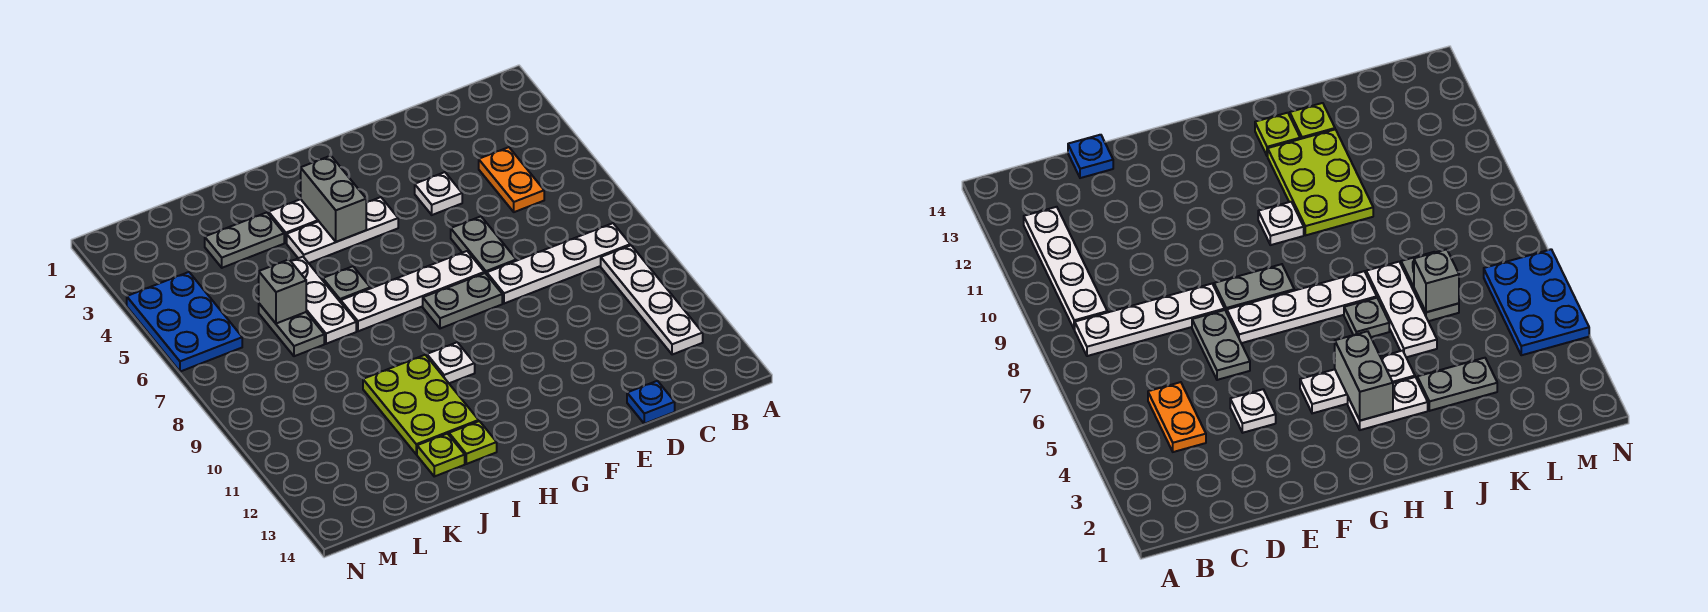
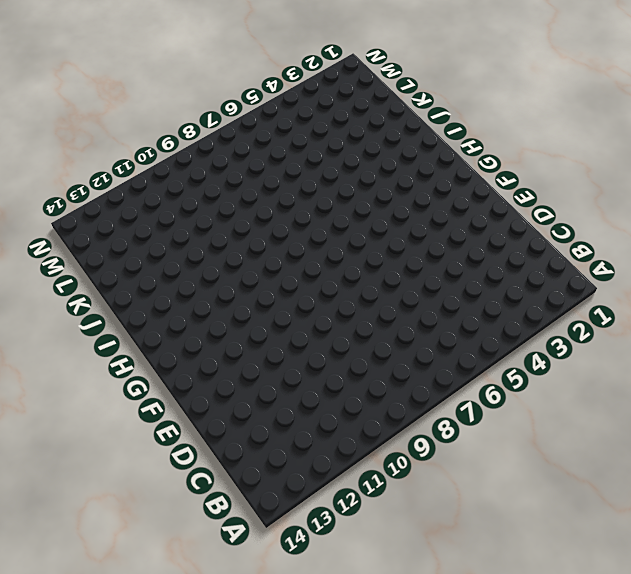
none -> white 1x4 plate [487,223,630,304]
none -> white 1x4 plate [601,245,703,355]
none -> orange 1x2 plate [479,147,544,212]

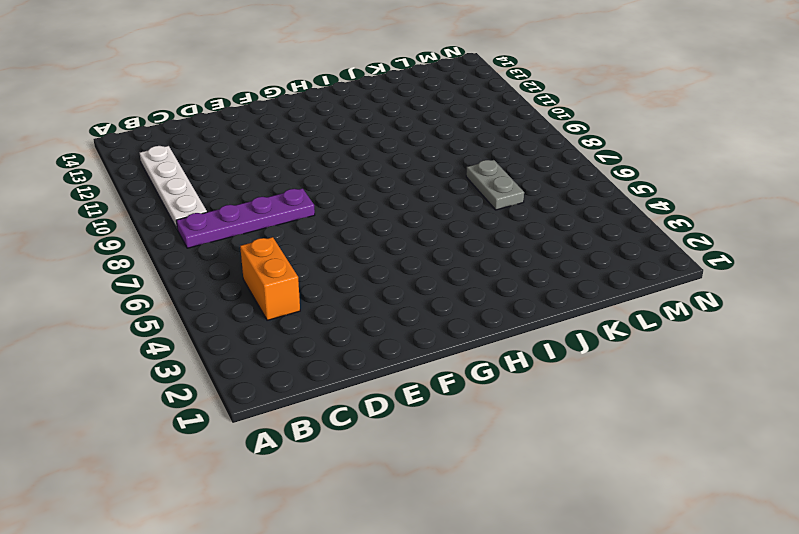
purple 1x4 plate [176,188,315,248] -> white 1x4 plate [487,223,630,304]
orange 1x2 brick [240,237,300,320] -> orange 1x2 plate [479,147,544,212]
none -> blue 1x1 plate [627,381,675,424]
none -> white 1x1 plate [415,172,462,215]
none -> grey 1x2 plate [451,217,516,274]

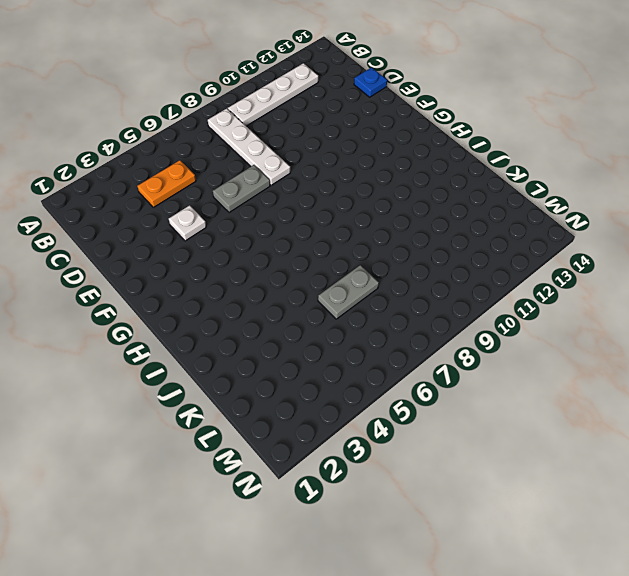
none -> white 1x4 plate [341,251,484,331]
none -> grey 1x2 plate [423,273,502,328]
none -> white 1x3 plate [287,197,398,263]

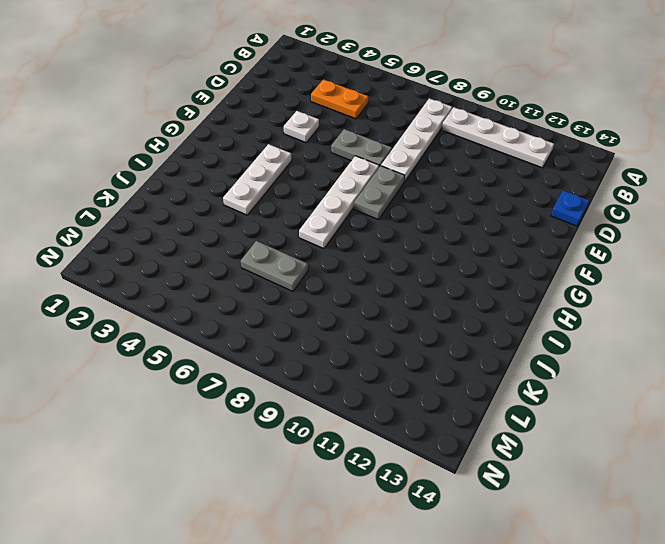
none -> white 1x2 plate [269,199,318,243]
none -> white 1x1 plate [427,342,475,383]
none -> grey 1x1 plate [323,266,370,302]

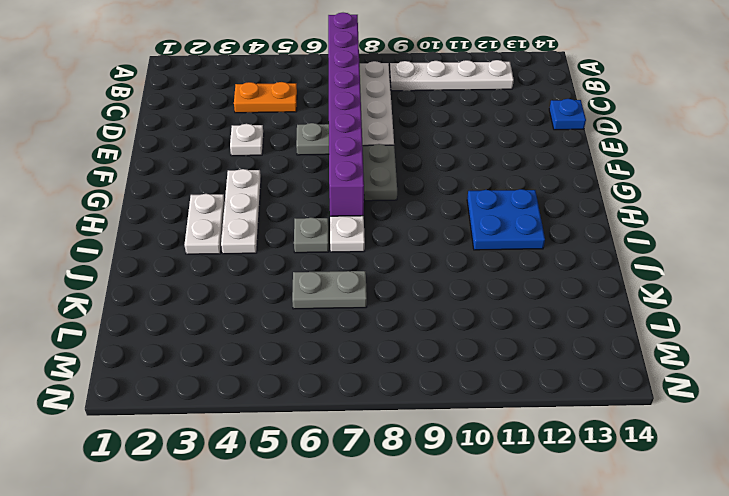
purple 1x8 brick [328,13,364,216] -> none
blue 2x2 plate [467,189,545,250] -> lime 2x3 plate [363,355,479,454]
none -> white 1x1 plate [427,342,475,383]
none -> lime 1x1 plate [449,421,497,464]
none -> grey 1x2 plate [205,213,284,268]

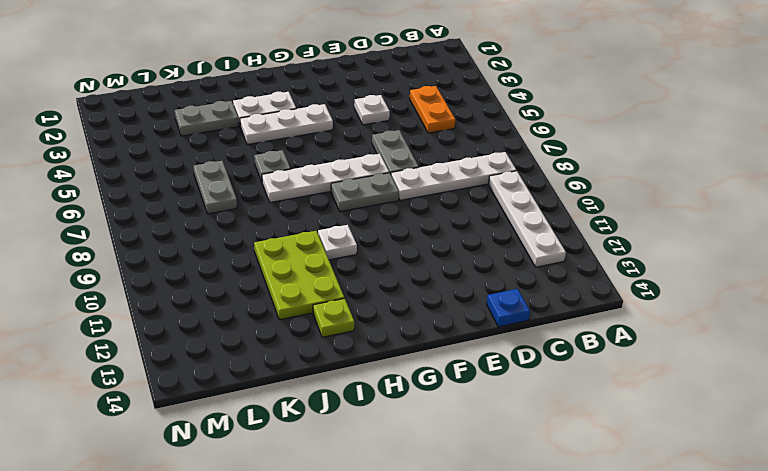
none -> white 1x3 plate [291,257,356,344]
none -> lime 1x1 plate [417,434,465,476]
none -> blue 2x3 plate [127,272,242,372]

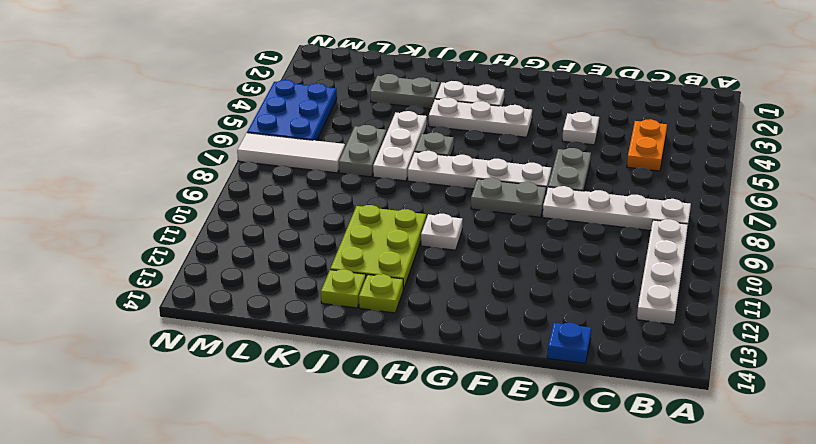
white 1x3 tile [237,133,345,173] -> none
none -> grey 1x2 brick [301,156,366,242]
none -> grey 1x1 brick [259,260,306,324]

